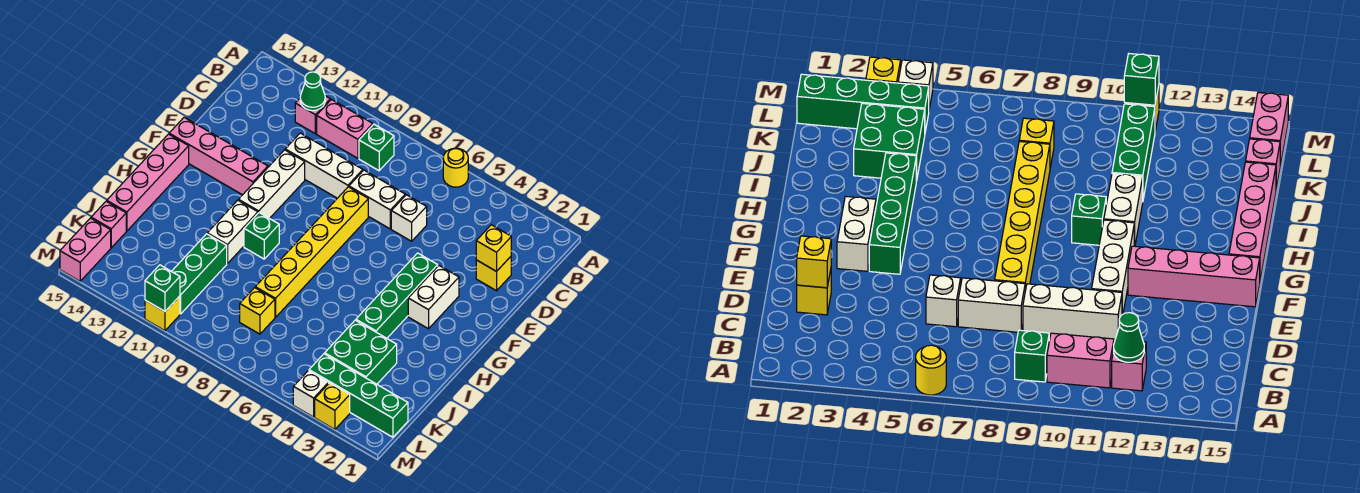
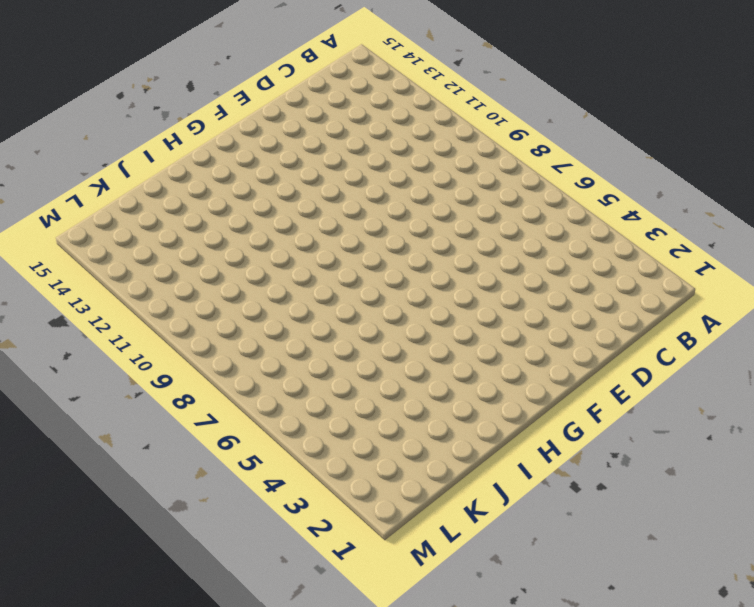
none -> yellow 1x1 round brick [443,148,468,187]
none -> green 1x1 brick [359,124,394,171]
none -> pink 1x2 brick [317,100,373,158]

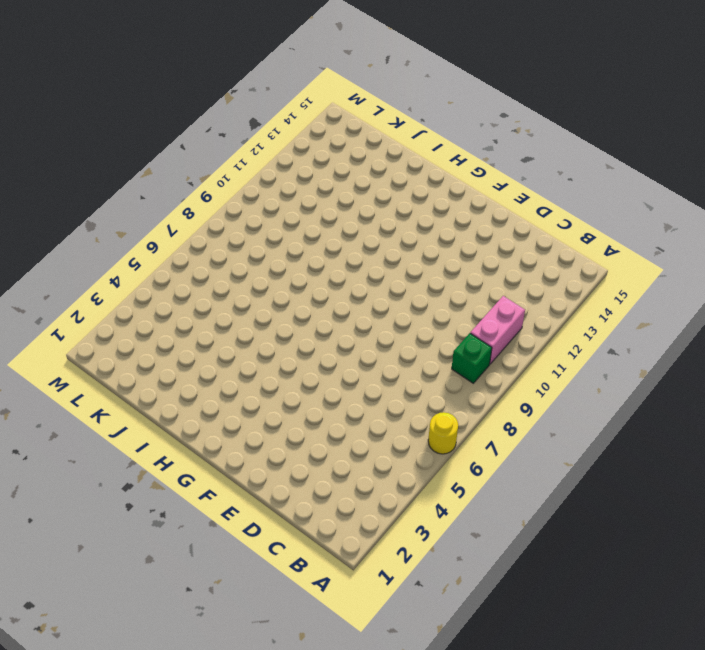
none -> pink 1x1 brick [295,96,330,134]
none -> yellow 1x1 brick [476,257,511,291]
none -> white 1x1 brick [391,195,427,241]

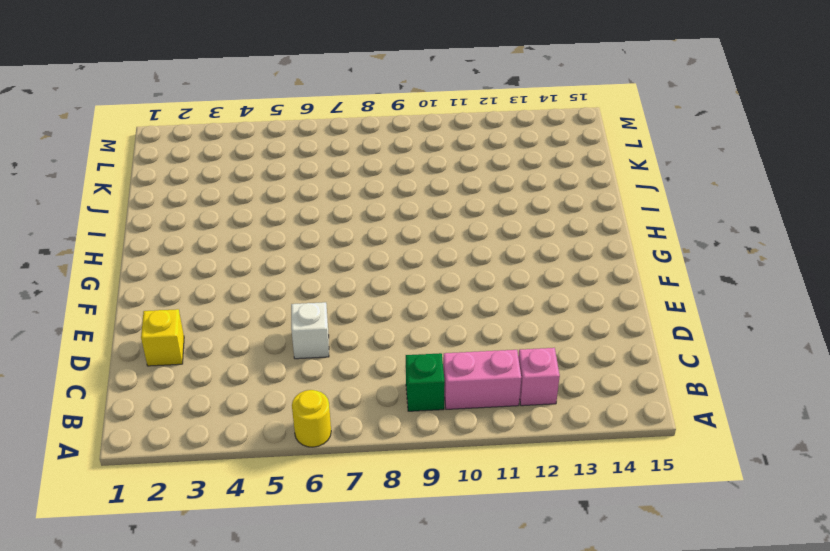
none -> white 1x2 brick [349,170,405,229]
none -> white 1x3 brick [285,133,363,198]
none -> yellow 1x6 brick [255,187,368,317]

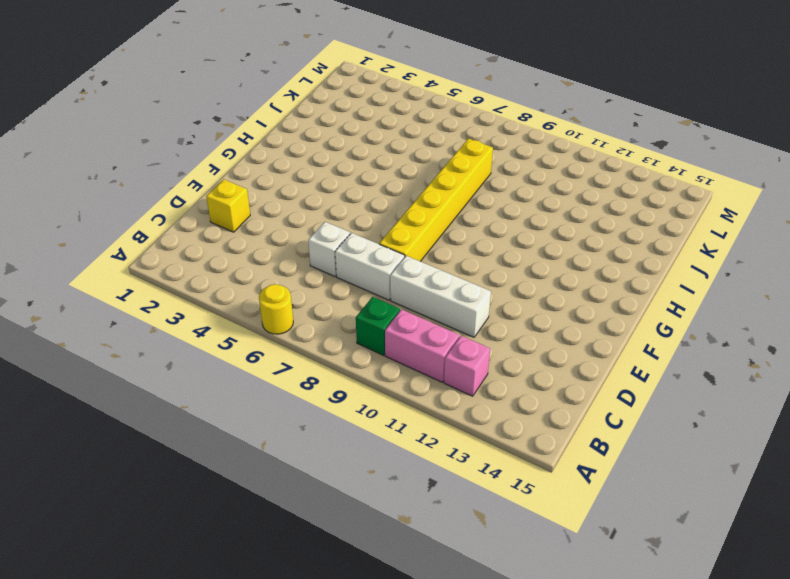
none -> white 1x3 brick [238,150,305,219]
none -> white 1x2 brick [408,266,459,329]
none -> green 1x4 brick [356,253,438,338]

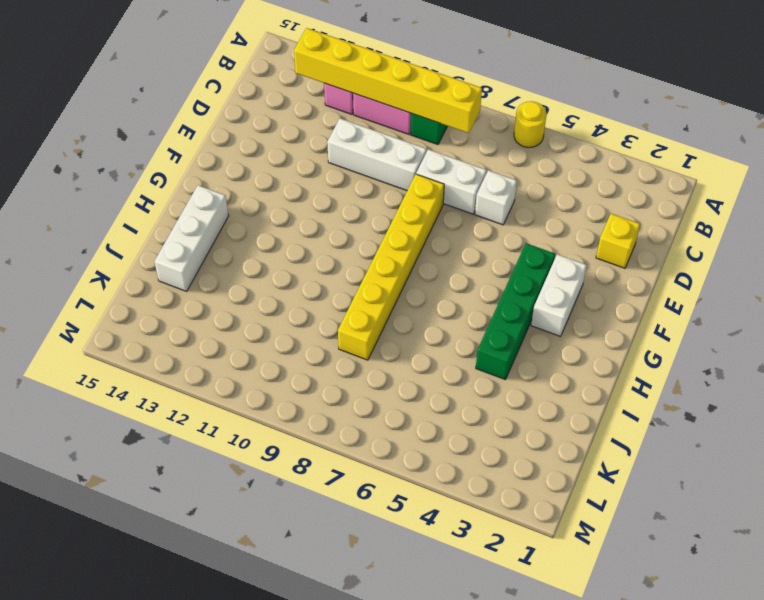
yellow 1x6 brick [294,28,482,133] -> green 1x1 cone [300,72,325,111]
white 1x3 brick [154,185,229,291] -> white 1x3 brick moved to [238,150,305,219]
none -> pink 1x4 brick [169,117,268,195]
none -> pink 1x4 brick [107,134,189,231]
none -> green 1x1 brick [244,213,279,259]

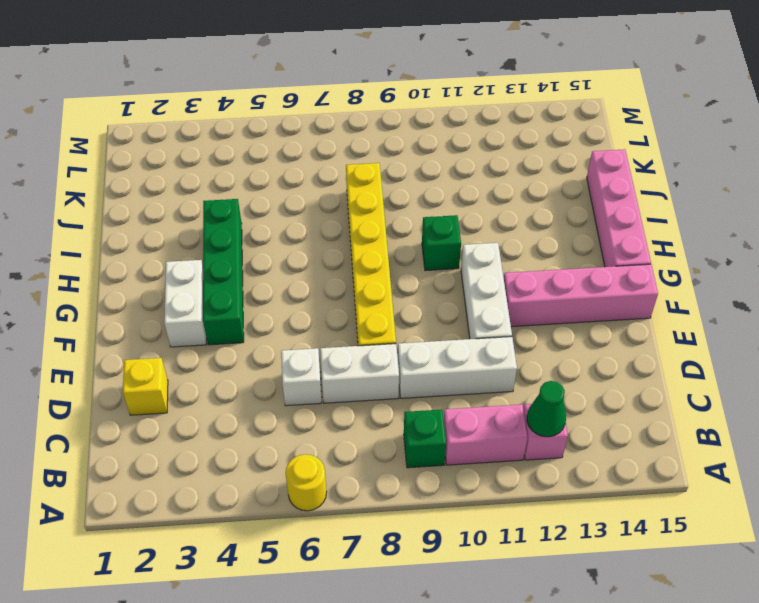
none -> white 1x2 brick [207,200,258,264]
none -> green 2x2 brick [325,320,397,384]
none -> green 1x3 brick [172,234,227,314]

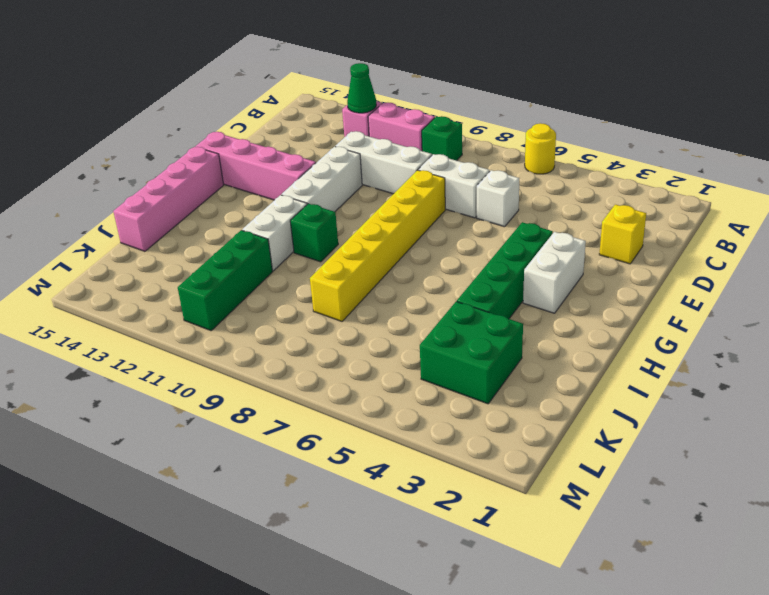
none -> yellow 1x1 brick [240,288,275,334]
none -> pink 1x1 brick [91,201,126,248]
none -> green 1x4 brick [309,354,408,437]

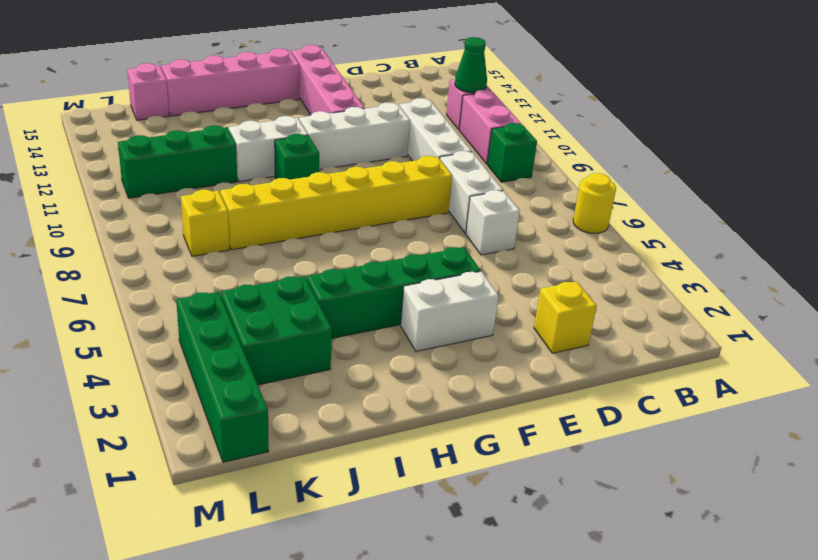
none -> pink 1x2 brick [60,218,111,281]
none -> yellow 1x1 brick [315,383,350,429]
none -> white 1x1 brick [293,371,329,417]

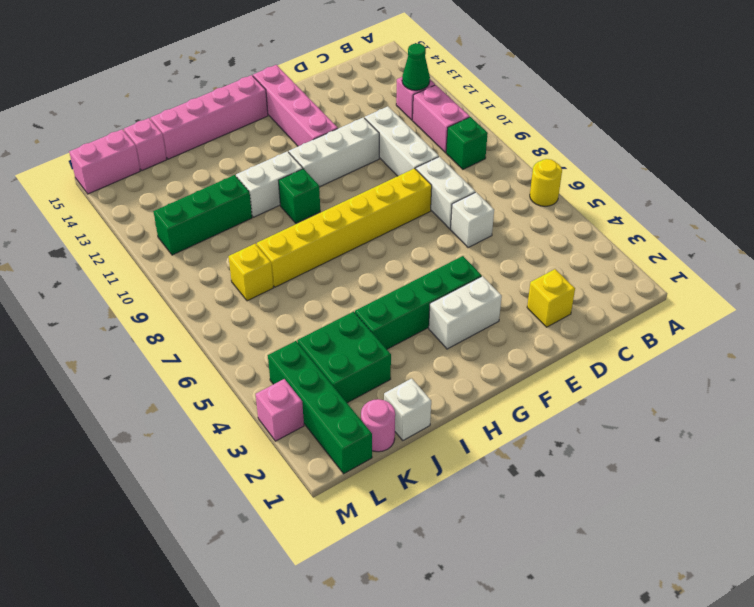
white 1x1 brick [384,378,431,440] -> white 1x1 brick moved to [293,371,329,417]
pink 1x1 round brick [361,399,395,452] -> none
pink 1x1 brick [256,379,304,441] -> yellow 1x1 brick [315,383,350,429]
none -> yellow 1x1 brick [145,296,180,331]
none -> yellow 1x1 brick [476,225,511,271]
none -> green 1x1 brick [145,265,180,311]

